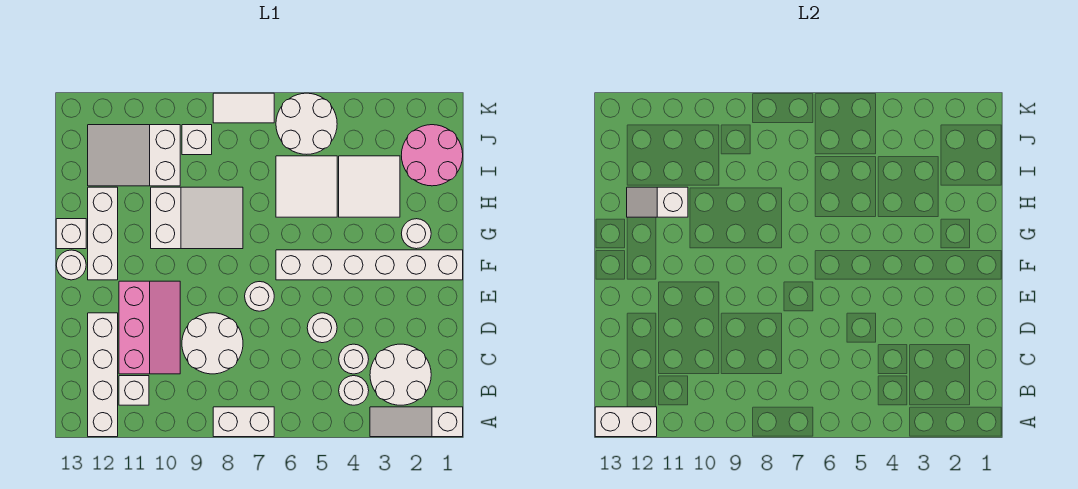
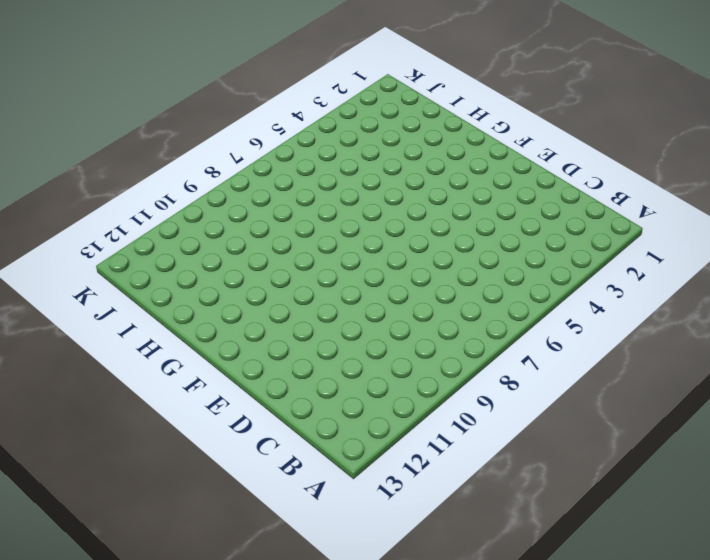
none -> white 1x3 slope [370,407,463,437]
none -> white 1x2 brick [213,407,274,437]
none -> white 1x4 brick [88,313,118,437]

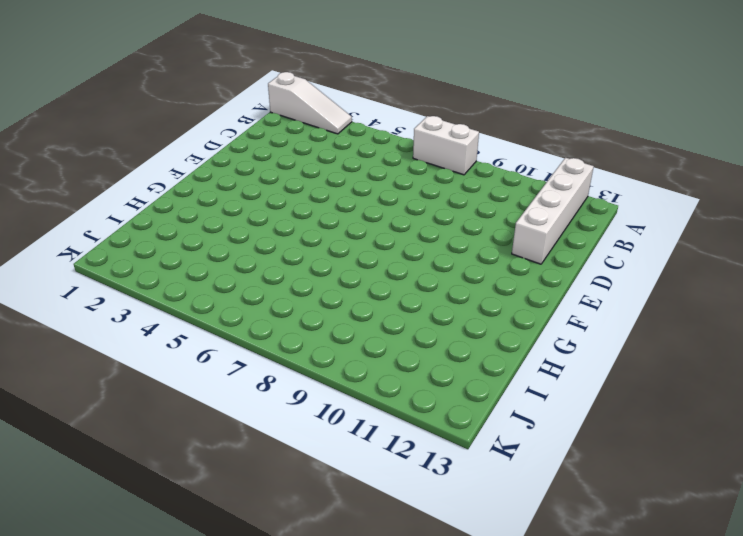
none -> white 2x2 round brick [370,344,431,405]
none -> white 1x1 round brick [339,376,369,405]
none -> white 1x1 brick [119,376,149,405]

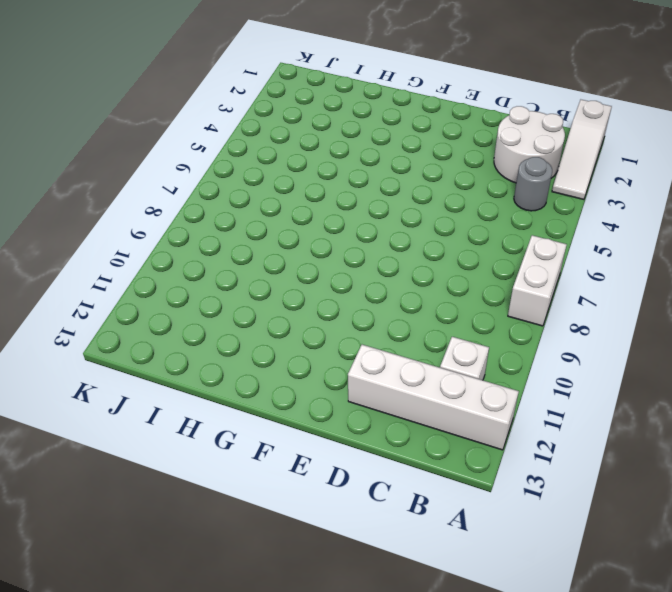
grey 1x1 round brick [514,157,552,211] -> white 1x1 round brick [339,376,369,405]
none -> white 1x1 round brick [339,344,369,374]
none -> white 2x2 round brick [182,313,243,374]
none -> pink 2x3 slope [119,281,180,374]

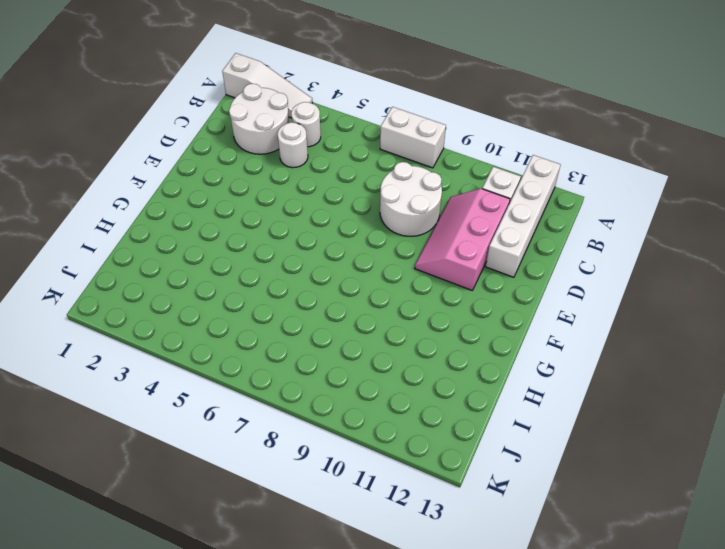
none -> white 1x1 round brick [307,313,337,343]
none -> white 1x1 round brick [245,282,274,311]
none -> white 1x6 brick [276,250,463,280]

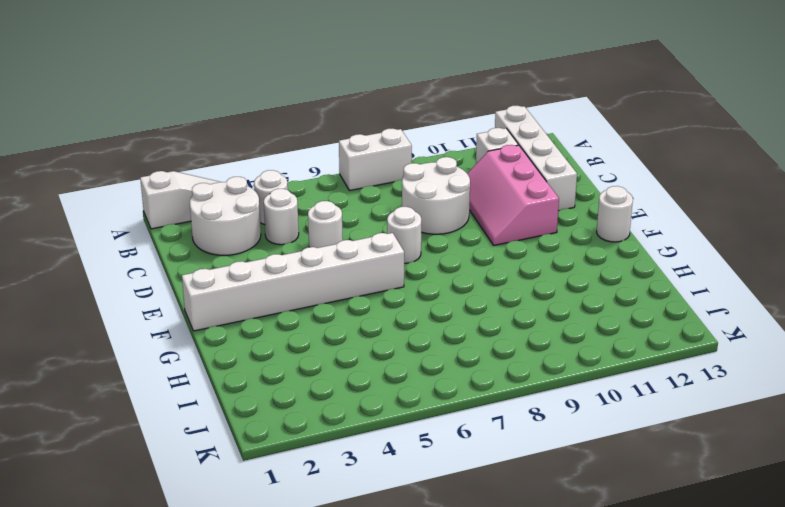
none -> white 1x3 brick [88,187,118,280]
none -> white 1x1 round brick [401,219,431,249]
none -> white 2x3 slope [151,187,243,249]

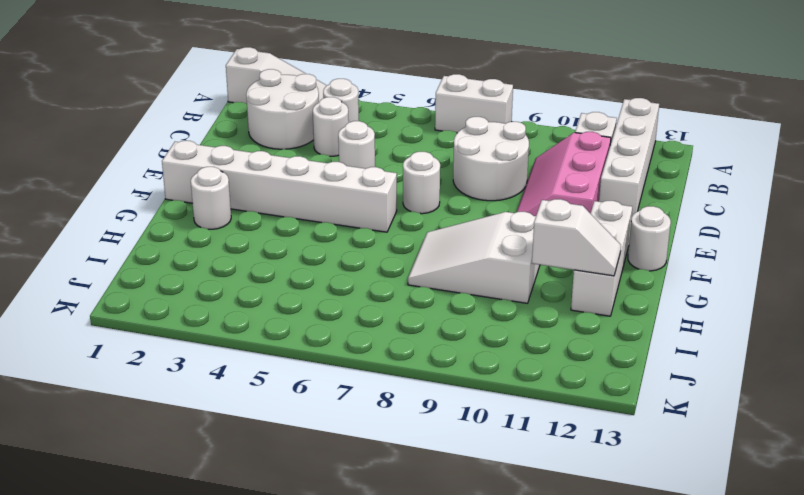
none -> white 1x1 brick [56,219,86,249]
none -> white 2x2 tile [339,156,400,217]
none -> white 2x2 tile [276,156,337,217]

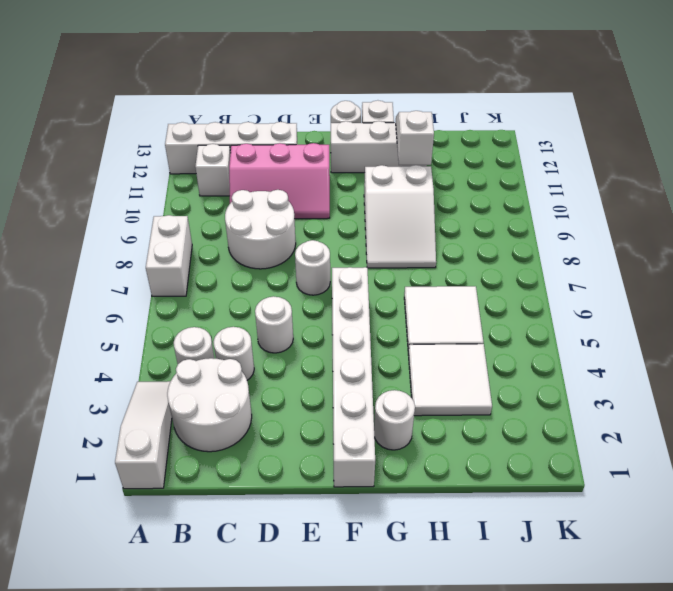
none -> pink 2x2 round brick [401,125,463,186]
none -> white 2x3 slope [88,125,180,186]
none -> white 2x2 round brick [276,93,337,154]

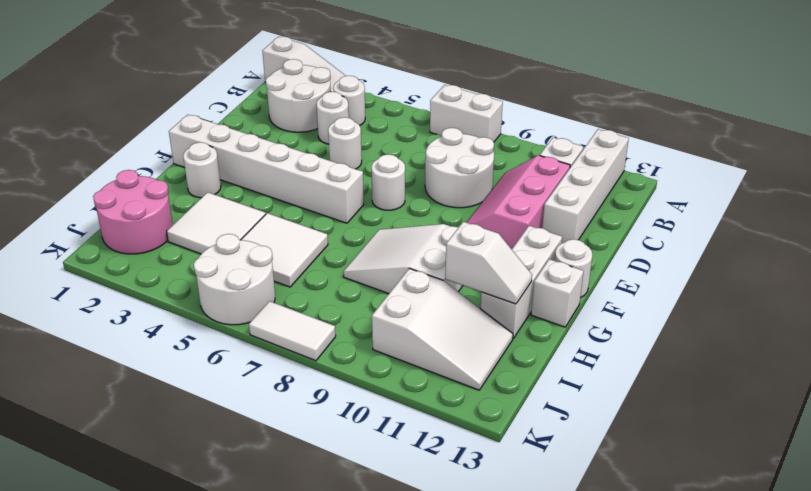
none -> white 1x1 brick [182,125,212,155]
none -> white 1x2 brick [595,407,657,437]

